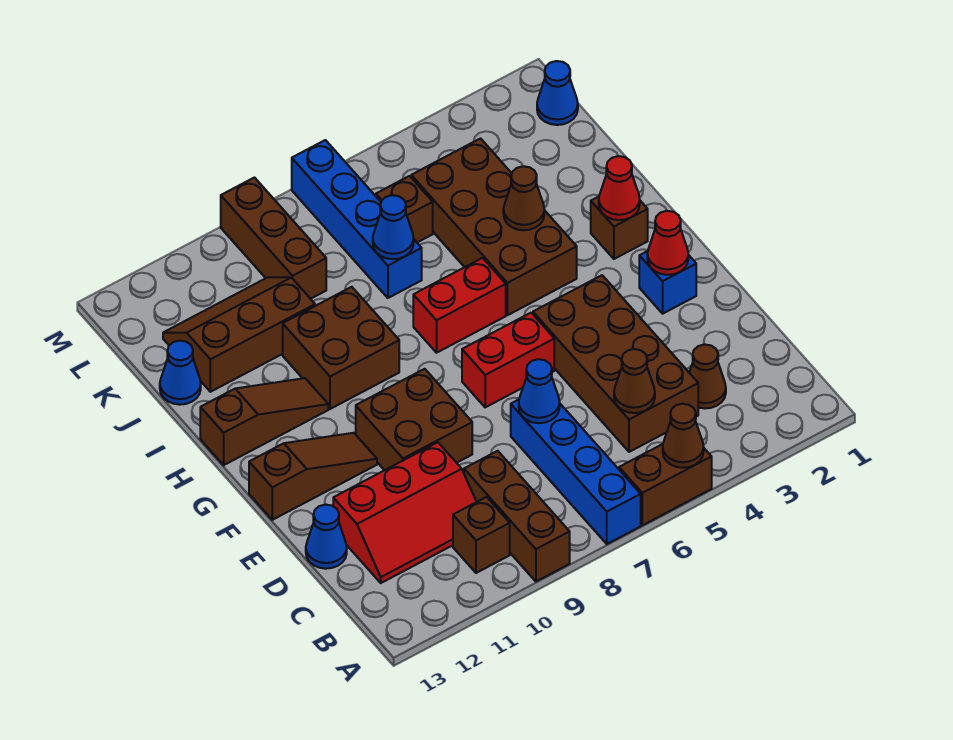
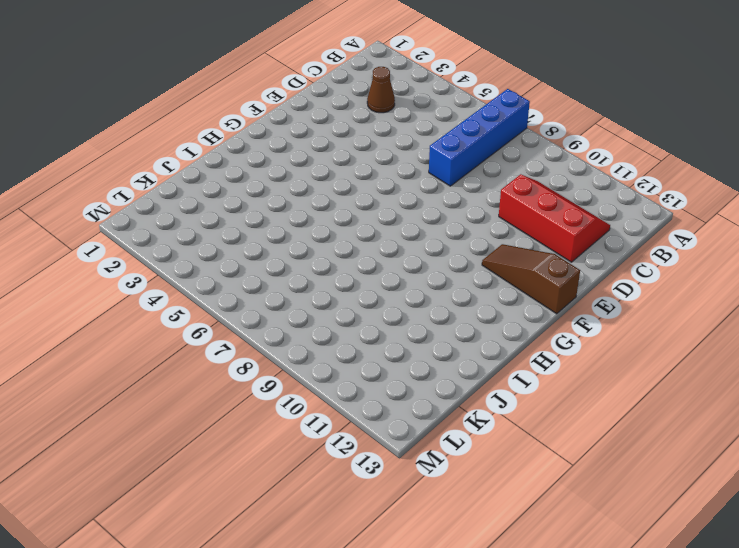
none -> brown 1x2 brick [619,444,712,525]
none -> brown 1x3 brick [464,451,570,581]
none -> brown 1x1 brick [453,497,510,573]
none -> brown 2x4 brick [533,275,698,452]

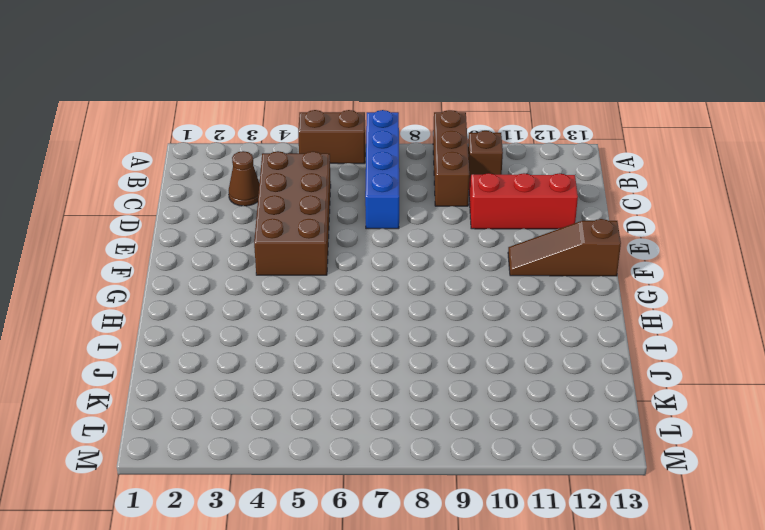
none -> blue 1x1 cone [306,505,347,569]
none -> brown 2x2 brick [356,369,472,470]
none -> blue 1x1 brick [639,251,696,314]
none -> red 1x2 brick [462,313,554,407]

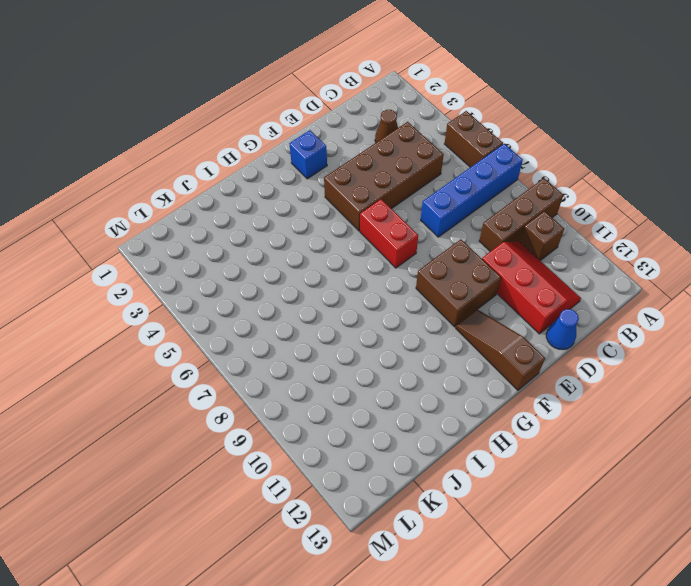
none -> brown 1x1 brick [591,197,648,259]
none -> brown 2x4 brick [411,139,577,315]
none -> red 1x2 brick [413,258,506,353]
none -> brown 2x2 brick [283,287,399,409]

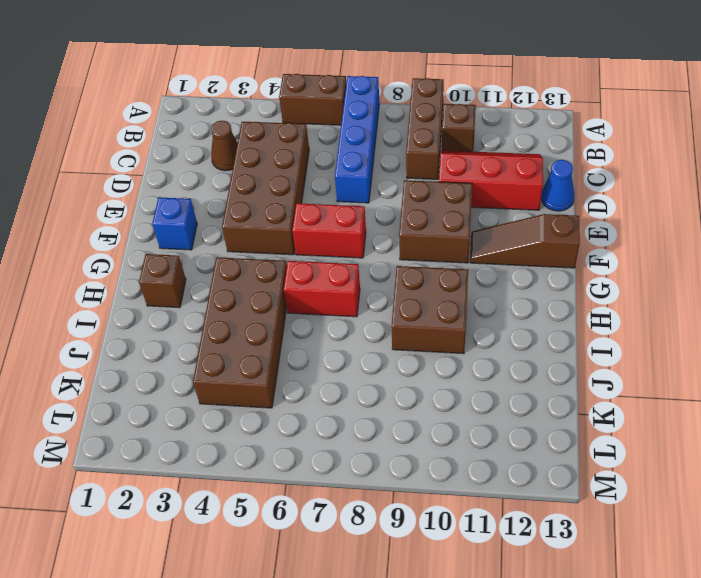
none -> brown 1x3 slope [200,378,328,465]
none -> blue 1x4 brick [292,140,422,298]
none -> brown 2x3 slope [163,277,315,392]
none -> blue 1x1 cone [160,341,201,405]

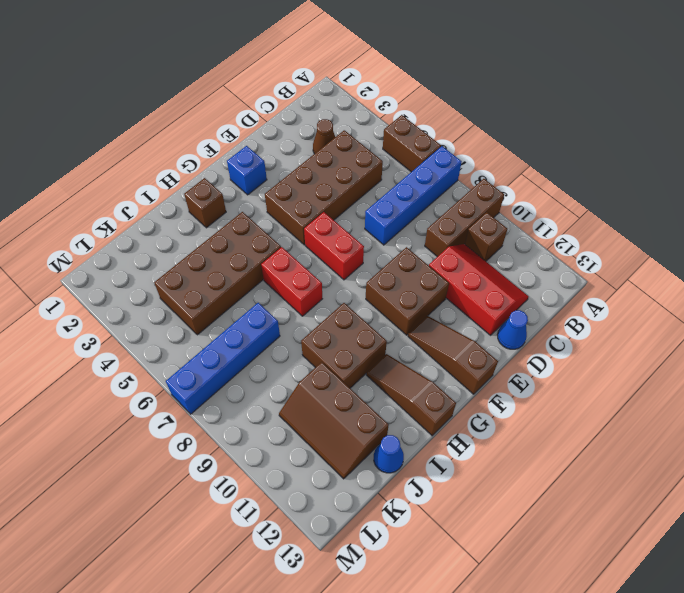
none -> brown 1x1 brick [376,176,433,242]
none -> brown 1x3 brick [221,178,326,299]
none -> blue 1x1 cone [537,61,578,125]
none -> brown 1x1 cone [663,404,704,468]

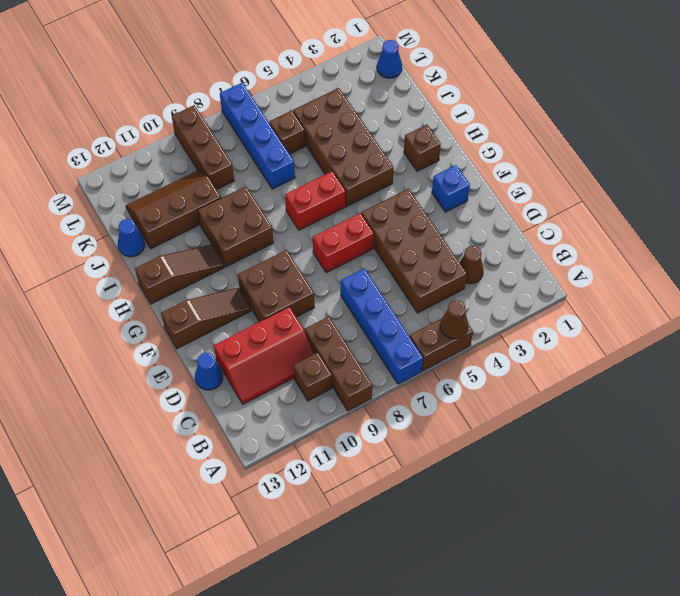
none -> brown 1x1 cone [614,349,655,413]
none -> blue 1x1 cone [519,359,560,423]
none -> red 1x1 cone [647,211,688,275]
none -> red 1x1 cone [599,156,640,220]

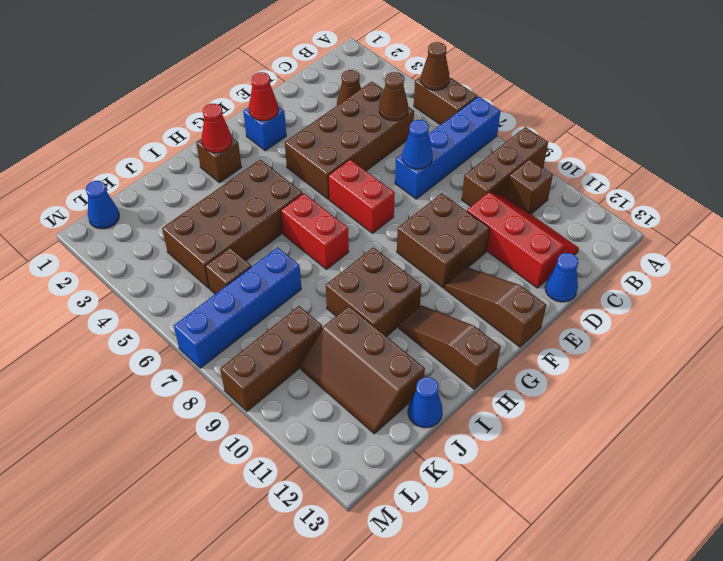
none -> brown 1x1 cone [503,166,544,230]
none -> blue 1x1 cone [373,195,414,259]

